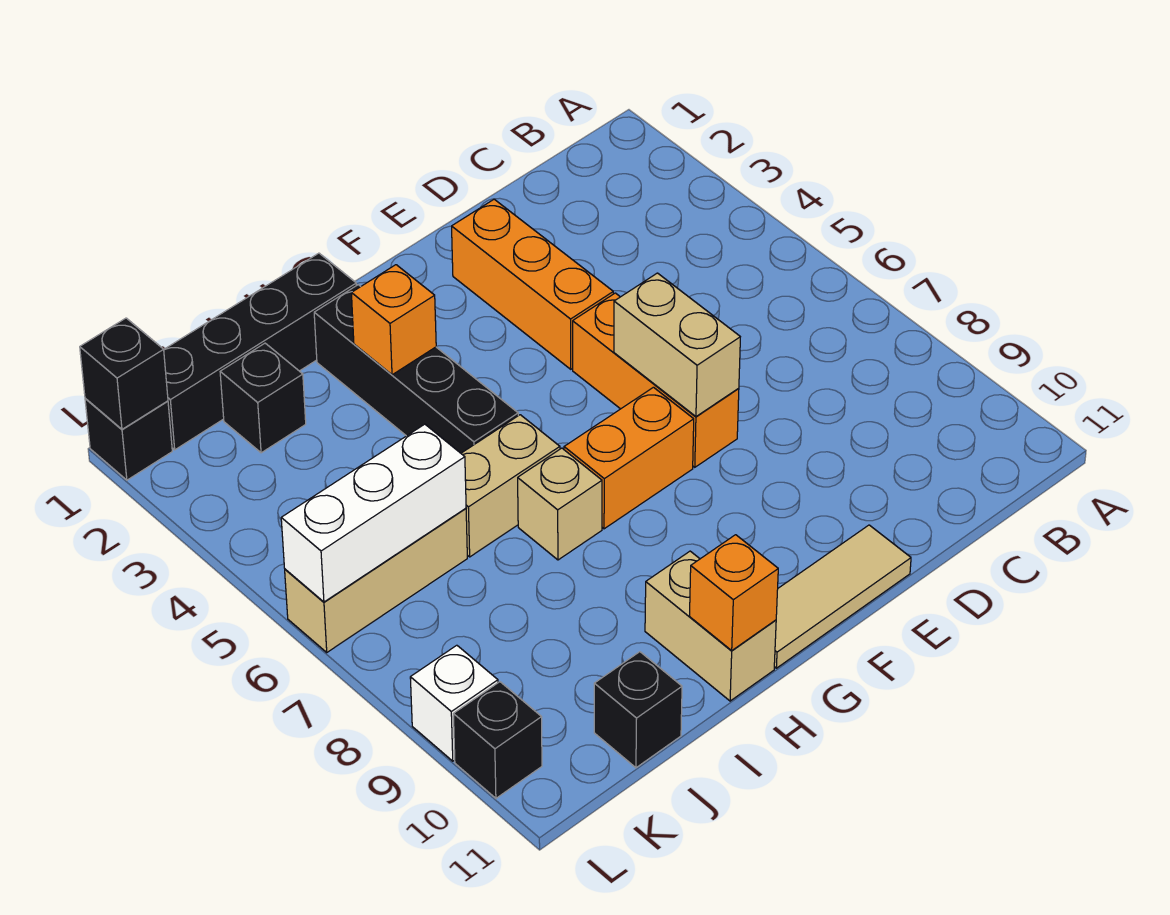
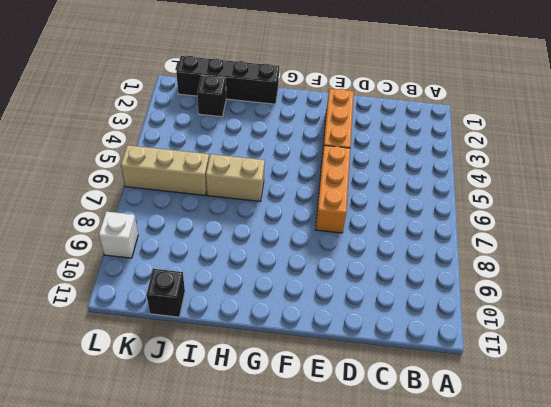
none -> tan 1x3 tile [774,525,911,668]
none -> orange 1x2 brick [564,387,694,529]
none -> black 1x4 brick [314,285,518,453]

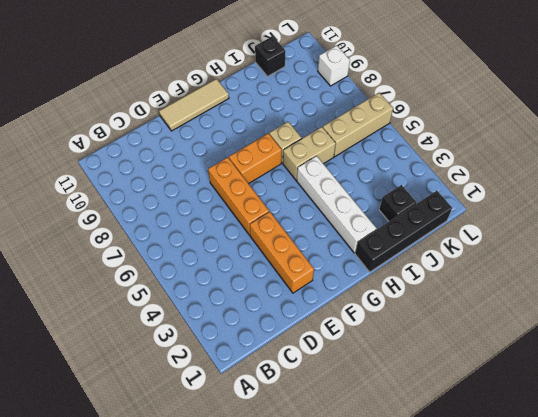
white 1x4 brick [297,156,376,253] -> black 1x4 brick [314,285,518,453]
none -> tan 1x2 brick [645,551,776,701]
none -> black 1x1 brick [85,398,172,480]
none -> black 1x1 brick [453,682,542,798]

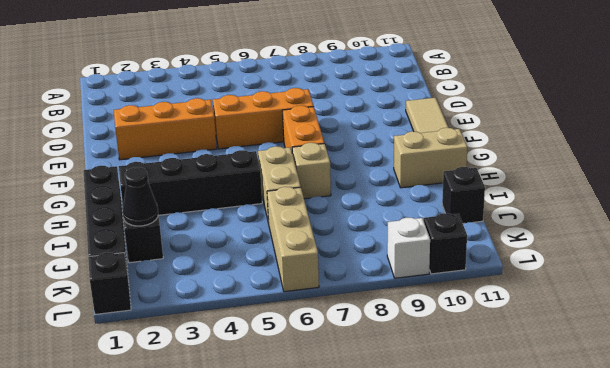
black 1x1 cone [123,167,158,226] -> none
none -> tan 1x2 brick [614,273,740,416]
none -> orange 1x1 brick [351,265,436,375]
none -> orange 1x1 brick [690,535,778,650]

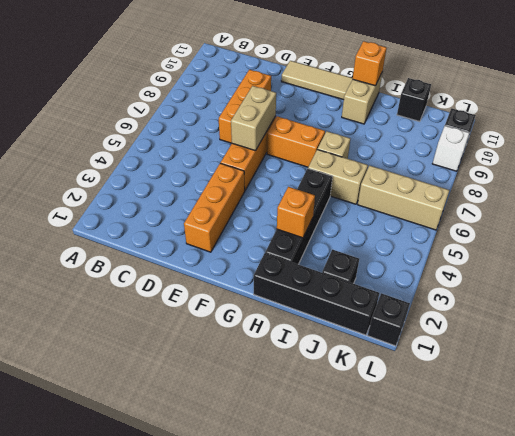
orange 1x3 brick [219,70,271,143] -> none
none -> white 1x3 brick [281,424,466,602]
none -> black 1x1 brick [80,318,168,429]

